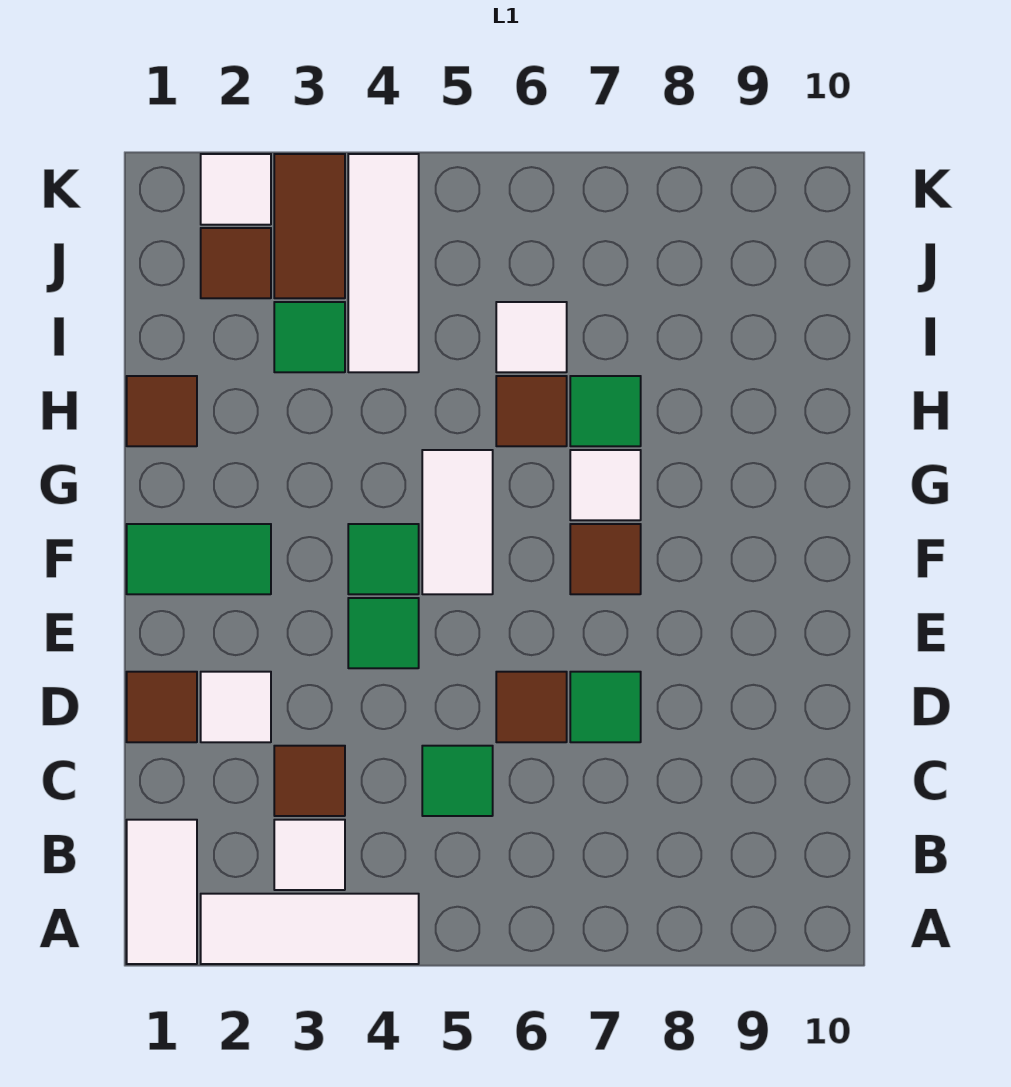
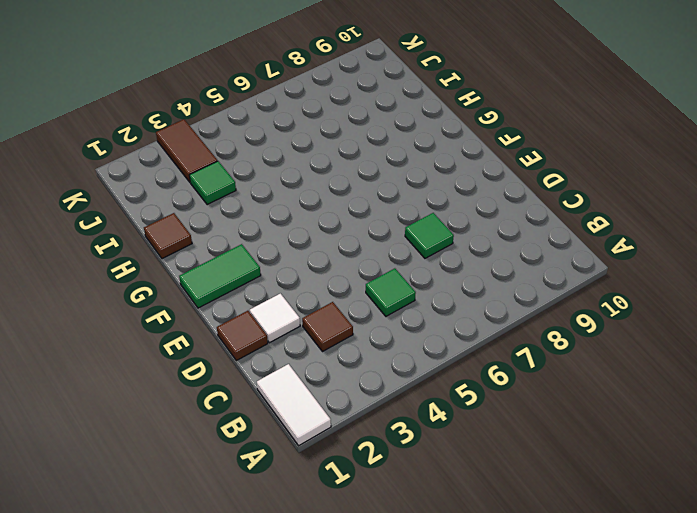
none -> white 1x3 tile [201,894,419,964]
none -> white 1x1 tile [274,820,345,890]
none -> brown 1x1 tile [496,672,567,742]

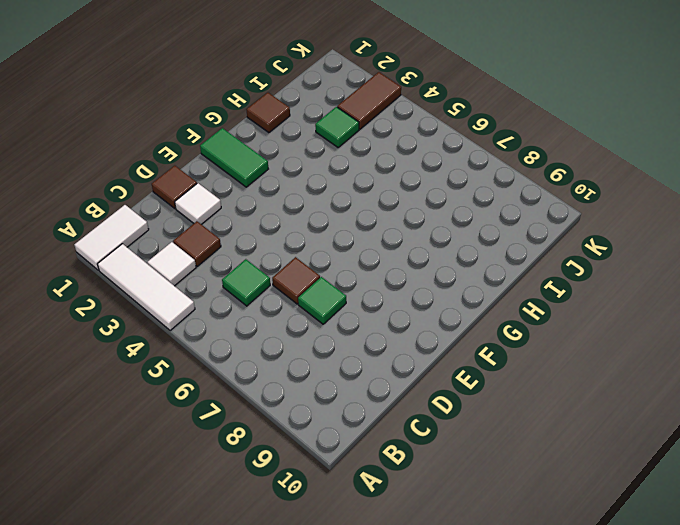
none -> green 1x1 tile [348,598,419,668]
none -> green 1x1 tile [348,524,419,594]
none -> white 1x2 tile [422,450,493,594]

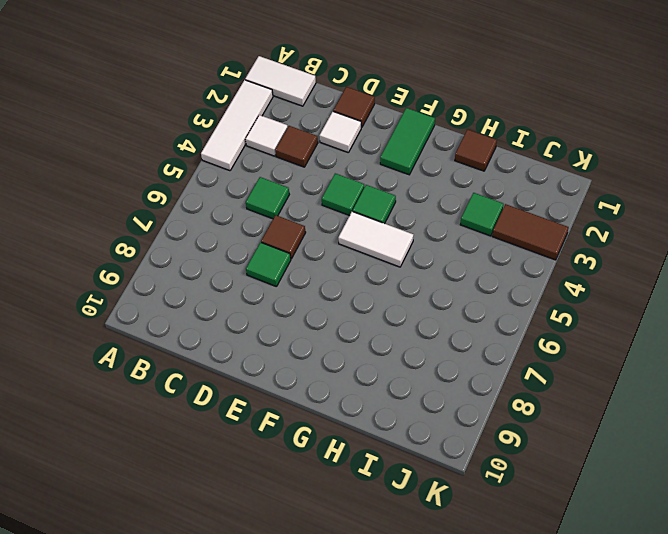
none -> brown 1x1 tile [570,524,641,594]
none -> white 1x1 tile [570,450,641,520]
none -> brown 1x1 tile [496,376,567,446]

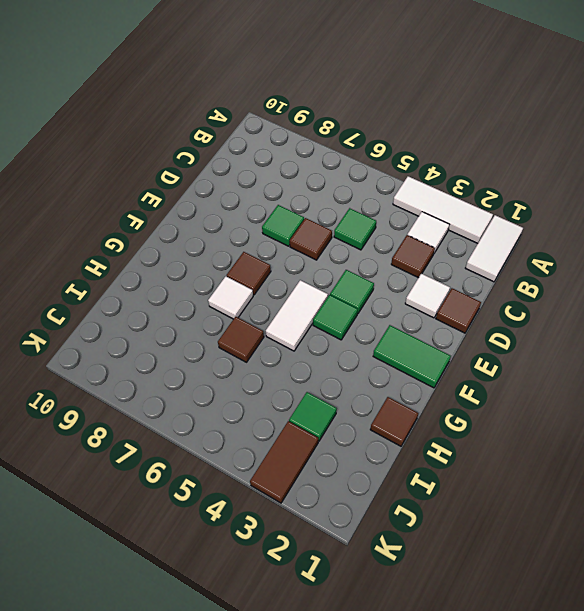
none -> green 1x1 tile [570,376,641,446]
none -> white 1x3 tile [348,154,419,372]
none -> white 1x1 tile [496,302,567,372]

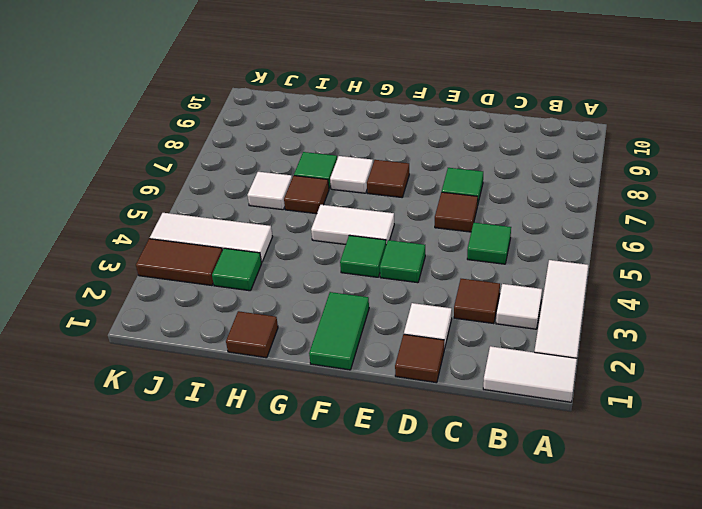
none -> brown 1x1 tile [201,228,271,298]
none -> white 1x1 tile [201,154,271,225]

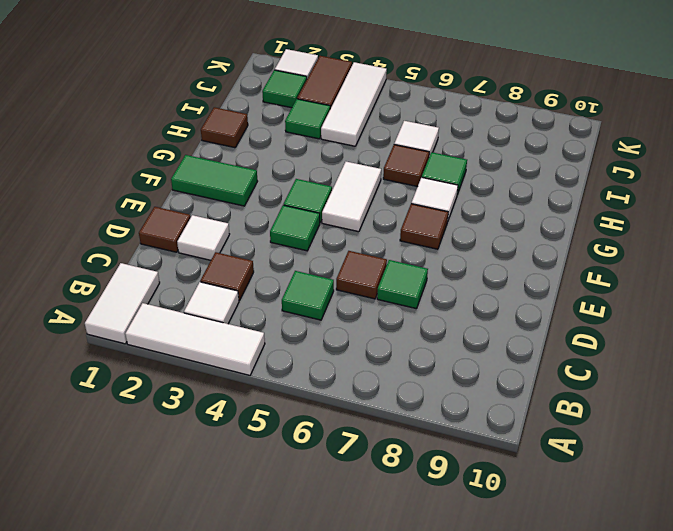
green 1x1 tile [262,70,307,108] -> brown 1x1 tile [201,228,271,298]

